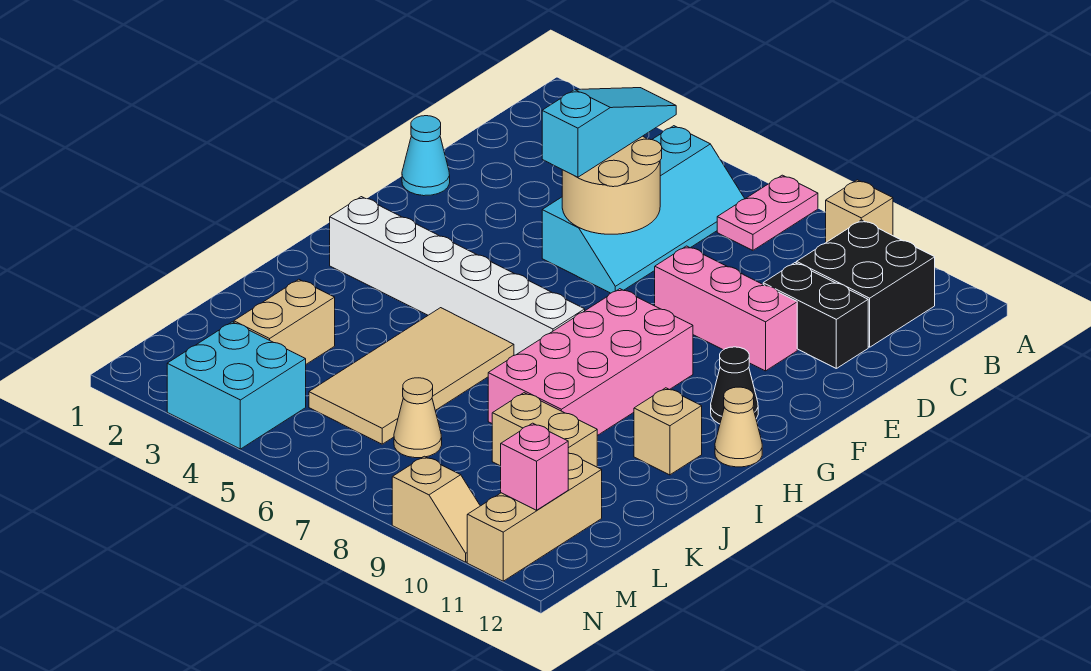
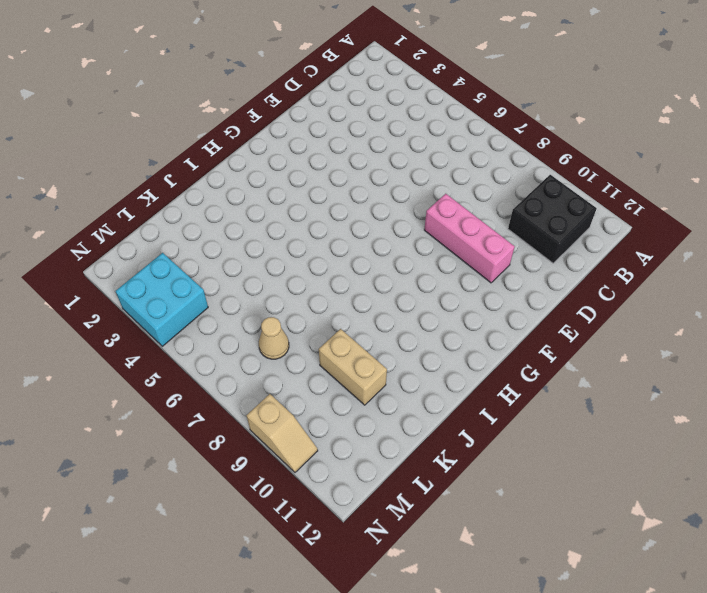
none -> pink 1x2 plate [717,175,818,250]
none -> tan 1x1 brick [826,180,893,242]
none -> cyan 2x4 slope [542,126,745,293]

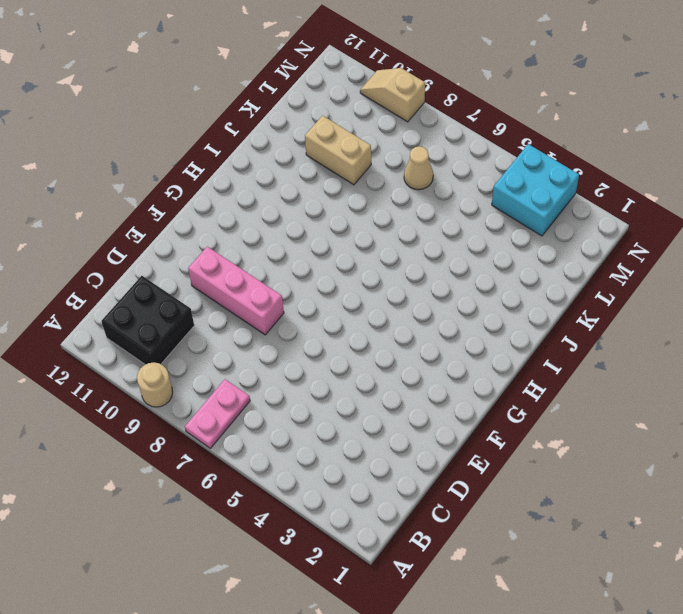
tan 1x1 round brick [137,362,173,407] -> tan 1x1 brick [826,180,893,242]
none -> cyan 2x4 slope [542,126,745,293]
none -> black 1x2 brick [763,263,868,368]
none -> cyan 1x1 cone [402,116,450,196]

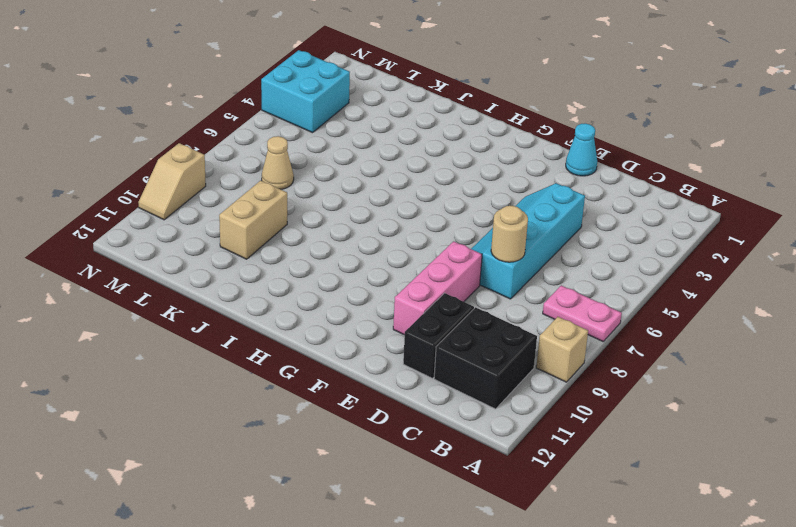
cyan 2x4 slope [471,183,585,299] -> cyan 2x4 slope turned to [542,126,745,293]
tan 1x1 round brick [491,206,528,262] -> none
none -> pink 2x4 brick [488,289,693,436]
none -> black 1x1 cone [711,347,758,424]
none -> white 1x6 brick [330,197,585,355]

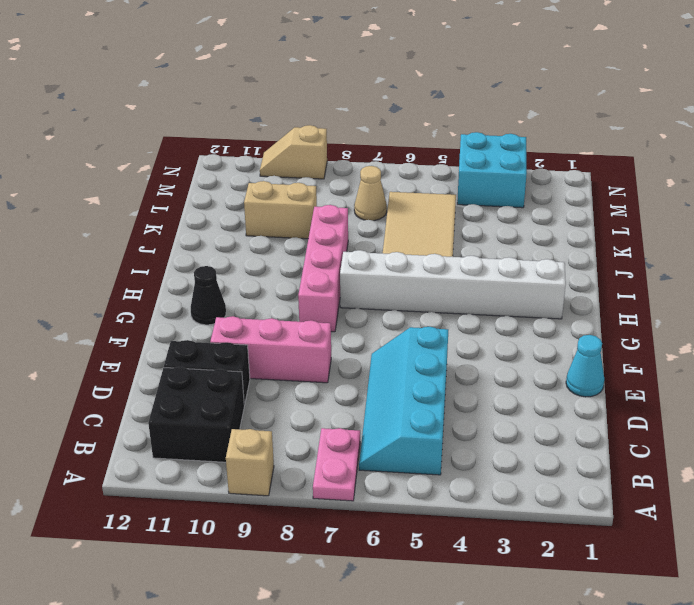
pink 1x4 brick [298,205,348,332] -> pink 2x4 brick [488,289,693,436]
none -> tan 1x1 cone [715,387,762,467]
none -> tan 1x1 brick [634,388,702,475]
none -> tan 1x2 brick [234,279,335,364]

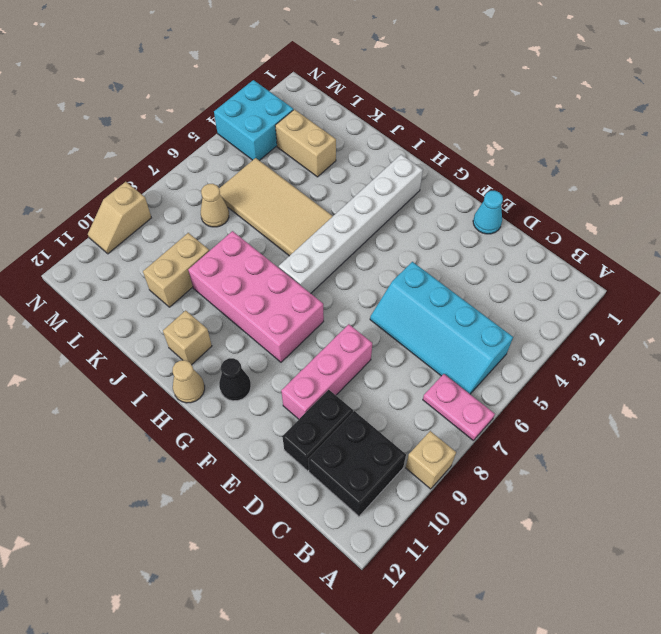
none -> tan 1x3 brick [467,453,602,581]
none -> tan 2x2 round brick [562,136,662,234]
none -> pink 1x1 brick [501,423,568,510]

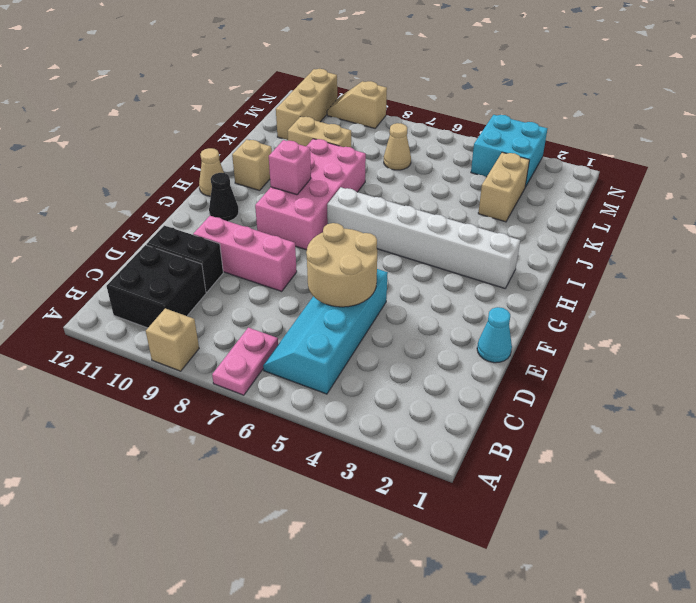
pink 1x1 brick [269,140,311,195] -> pink 1x1 brick moved to [501,423,568,510]
none -> tan 2x4 tile [309,308,514,444]
none -> cyan 1x3 slope [542,88,676,177]

